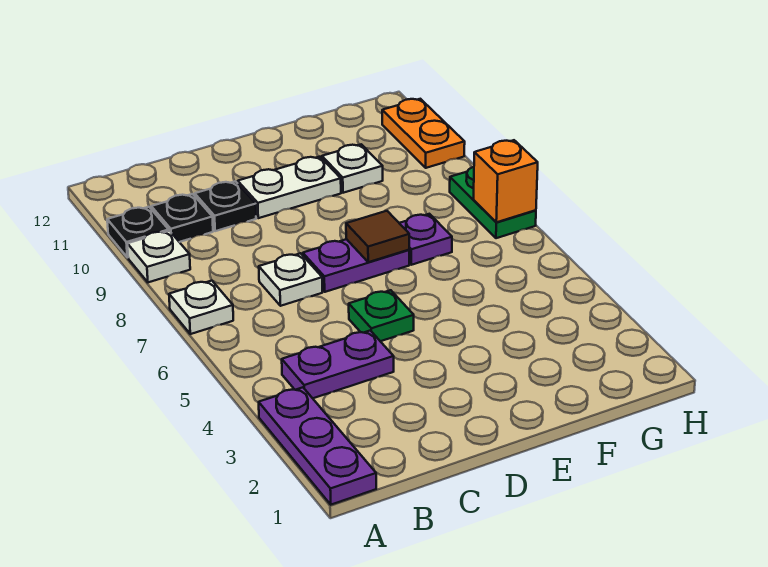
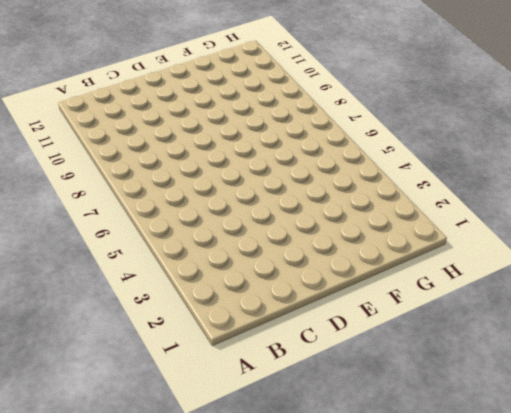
none -> purple 1x3 plate [259,387,376,505]
none -> white 1x1 plate [169,281,233,334]
none -> white 1x1 plate [127,231,190,282]

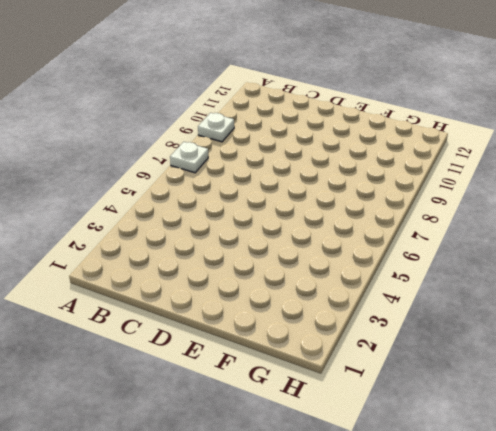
none -> purple 1x3 plate [259,387,376,505]
none -> black 1x1 plate [107,207,169,258]
none -> purple 1x2 plate [282,331,394,398]

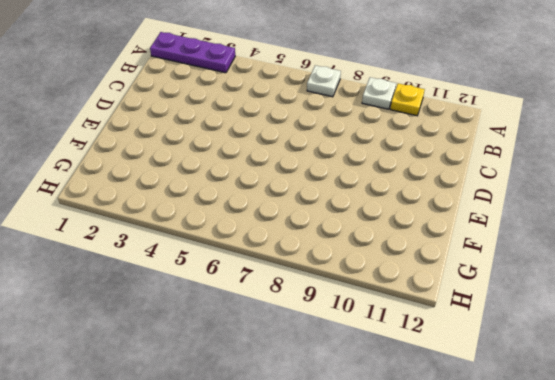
yellow 1x1 plate [390,83,425,116] -> black 1x1 plate [107,207,169,258]
none -> purple 1x2 plate [282,331,394,398]
none -> black 1x1 plate [151,194,213,242]
none -> white 1x1 plate [259,253,322,306]

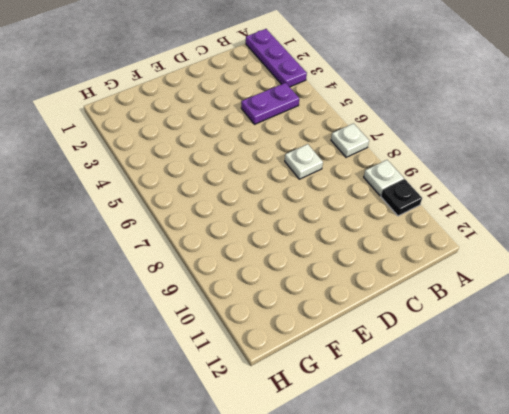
none -> black 1x1 plate [151,194,213,242]
none -> black 1x1 plate [195,181,256,231]
none -> green 1x1 plate [349,290,414,341]

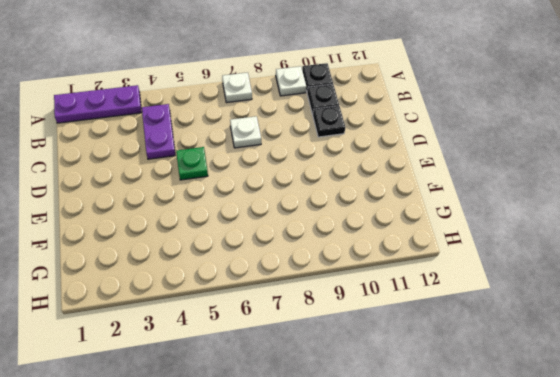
none -> purple 1x2 plate [303,239,409,292]
none -> white 1x2 plate [238,157,341,218]
none -> purple 1x1 plate [399,214,452,265]

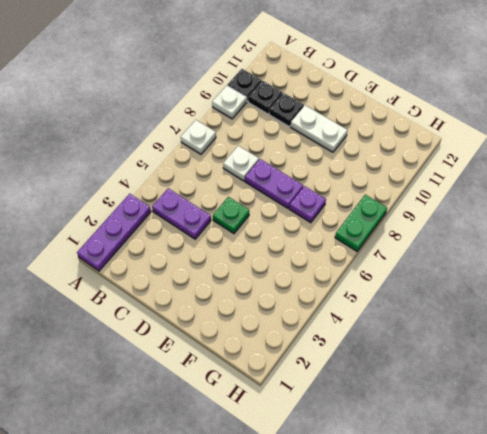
none -> white 1x1 plate [322,144,383,193]
none -> orange 1x2 plate [382,99,465,168]
none -> brown 1x1 tile [346,211,409,262]

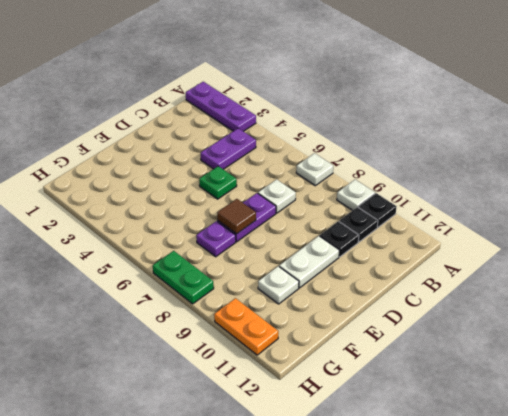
none -> orange 1x1 brick [473,140,538,222]

